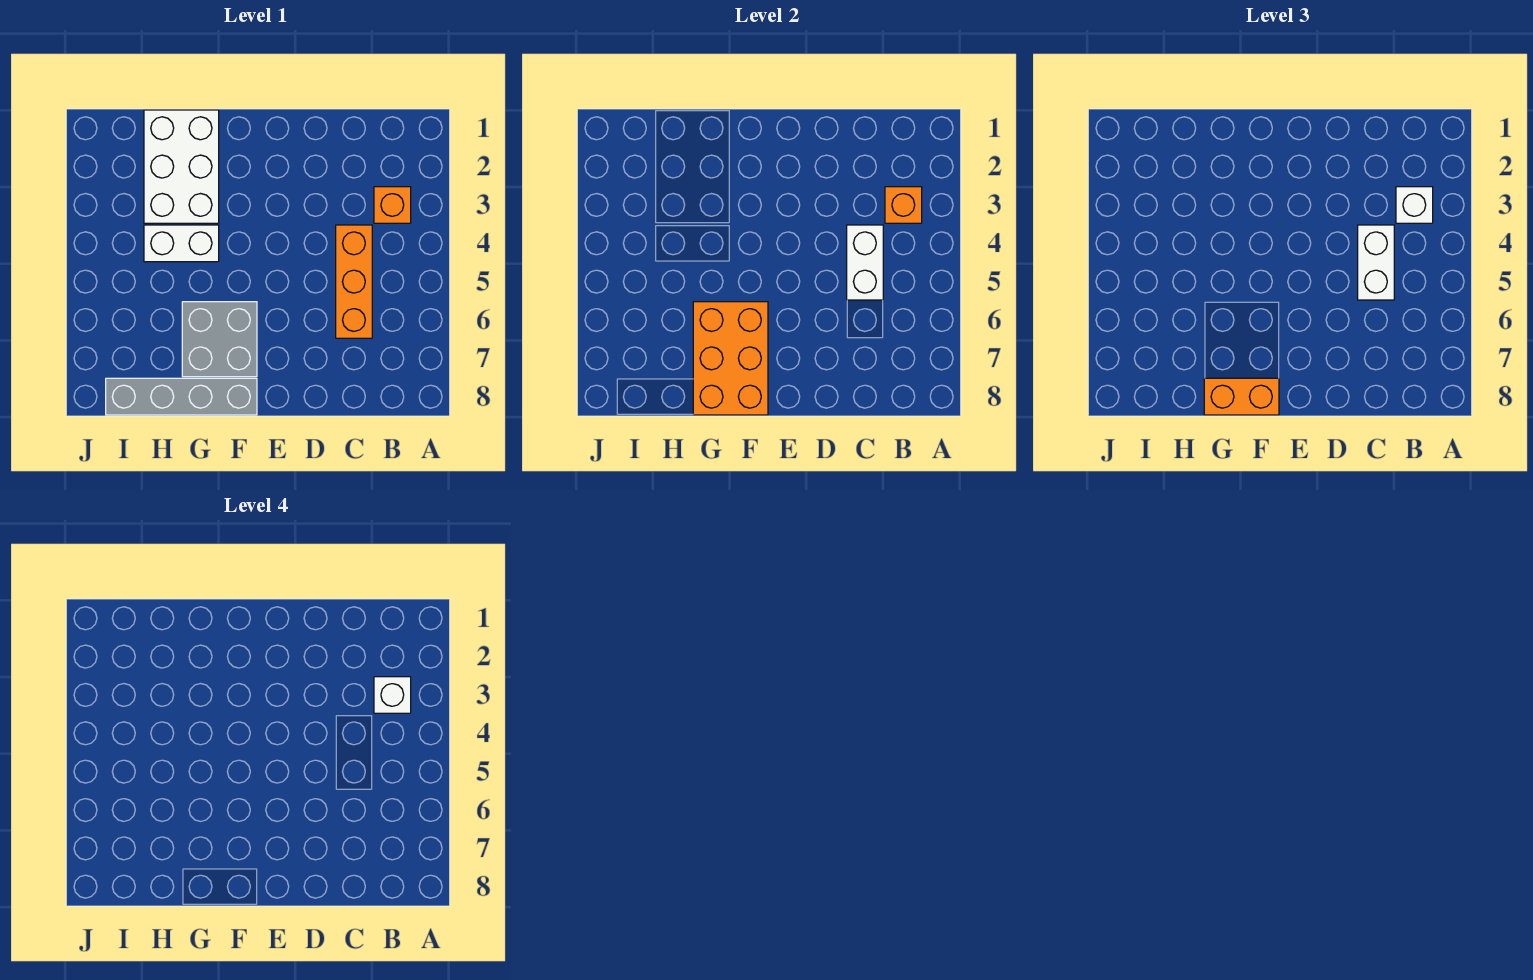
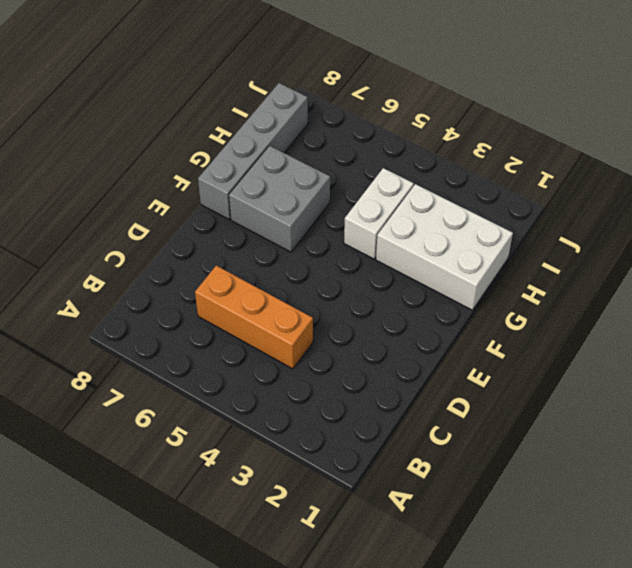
none -> orange 1x1 brick [374,187,411,223]
none -> orange 1x1 brick [885,187,922,223]
none -> white 1x2 brick [847,225,883,300]

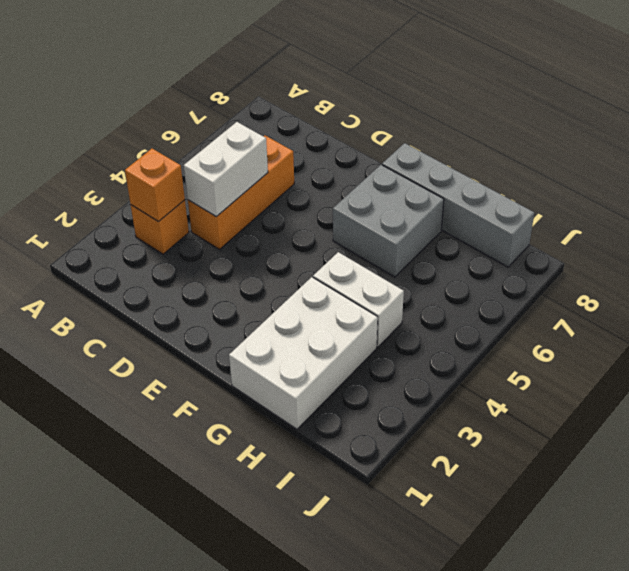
none -> orange 2x3 brick [693,302,768,415]
none -> white 1x1 brick [1396,187,1433,223]
none -> white 1x2 brick [1358,225,1394,300]

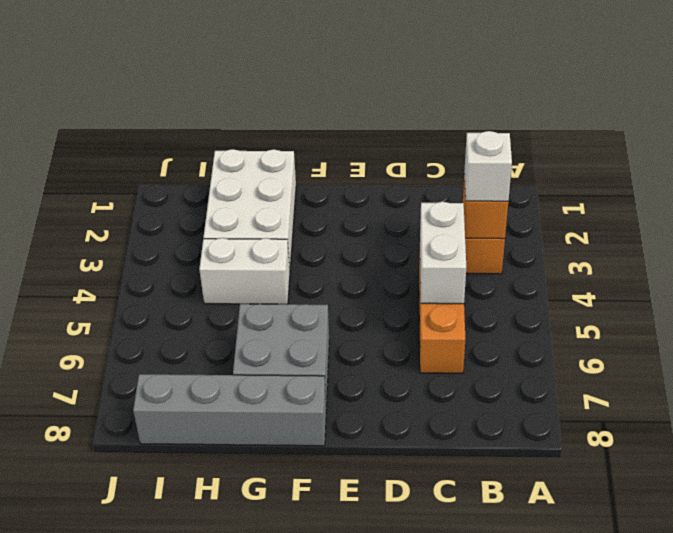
none -> orange 2x3 brick [693,302,768,415]
none -> white 1x2 brick [1358,225,1394,300]
none -> orange 1x2 brick [1204,378,1279,415]

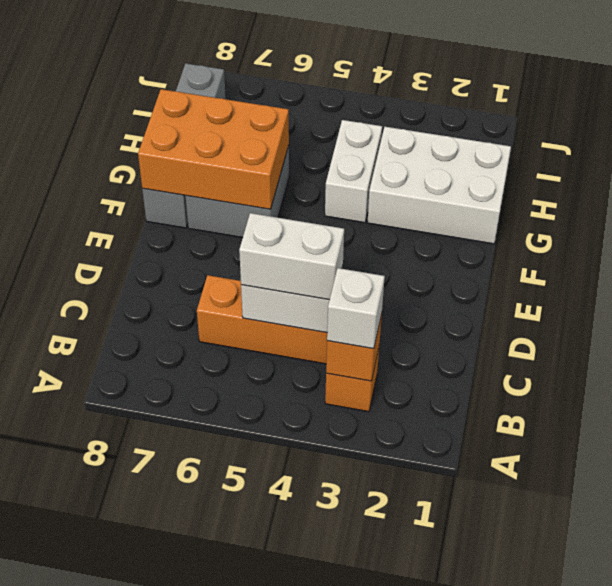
none -> orange 1x2 brick [1204,378,1279,415]
none -> white 1x1 brick [374,677,411,713]

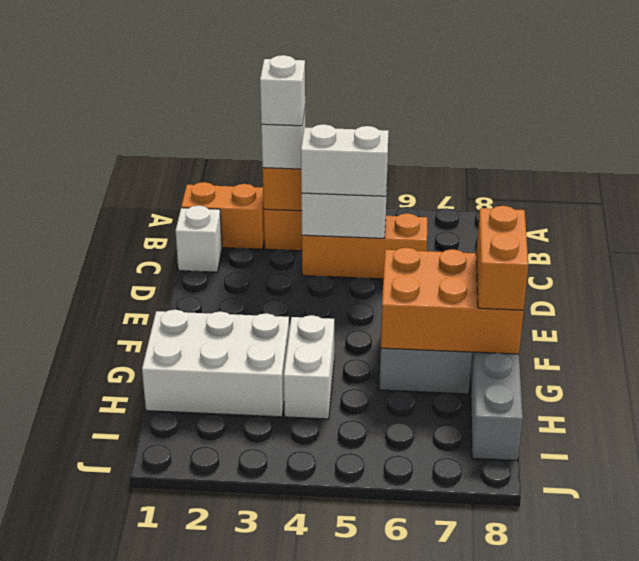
orange 1x2 brick [181,182,264,249] -> none
white 1x1 brick [176,206,222,272] -> none

